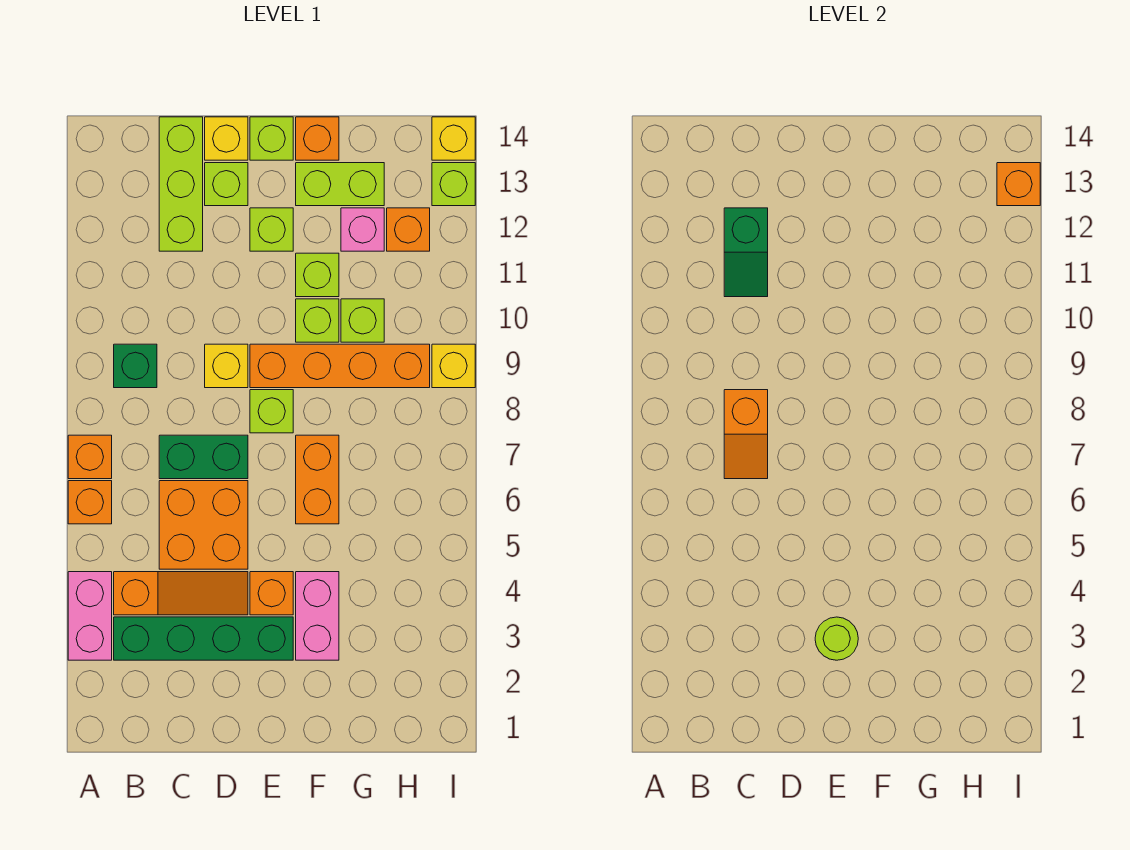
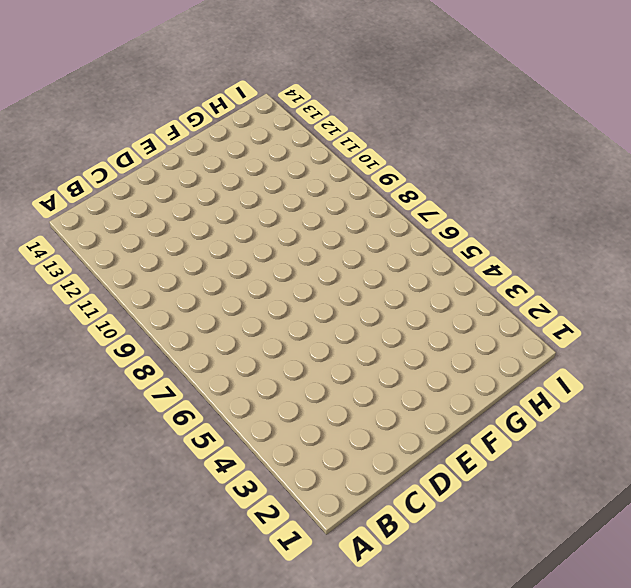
none -> pink 1x2 brick [68,572,112,660]
none -> orange 1x1 brick [68,481,112,524]
none -> orange 1x1 brick [68,435,112,479]
none -> green 1x4 brick [114,617,293,660]

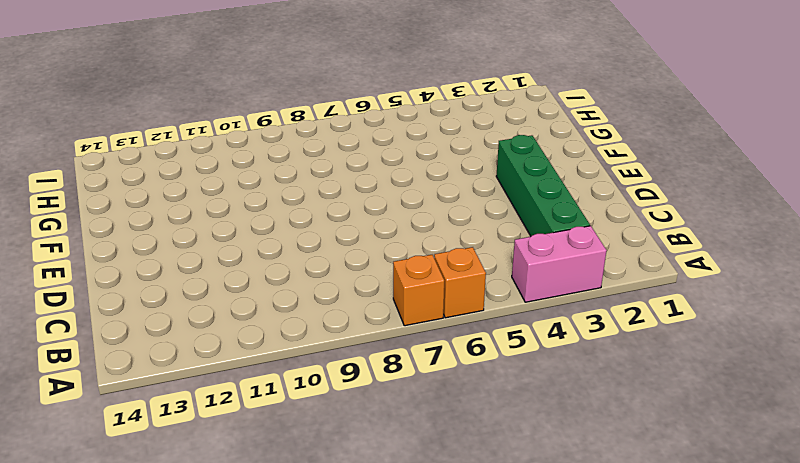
none -> orange 1x3 slope [114,572,248,615]
none -> green 1x1 brick [114,344,157,388]
none -> orange 2x2 brick [159,481,248,569]
none -> green 1x2 brick [159,435,248,479]

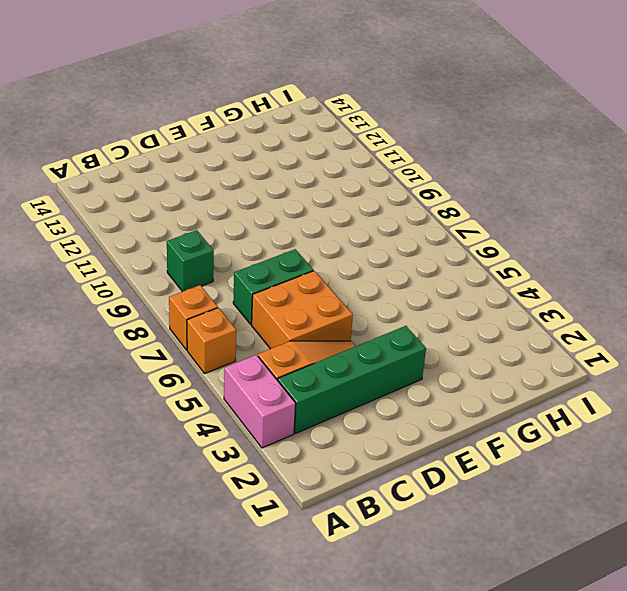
none -> lime 1x3 brick [159,117,203,251]
none -> yellow 1x1 brick [205,344,248,388]
none -> lime 1x1 brick [205,163,248,206]
none -> yellow 1x1 brick [205,117,248,160]

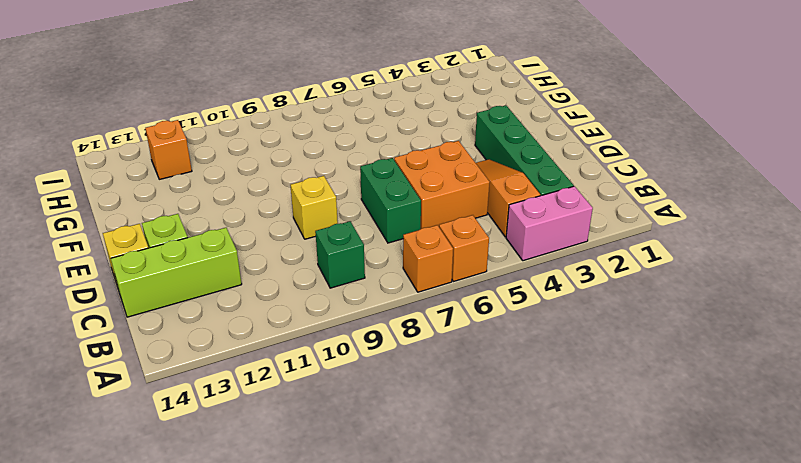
none -> orange 1x1 brick [250,572,293,615]
none -> lime 1x1 brick [250,390,293,433]
none -> orange 1x4 brick [250,344,430,388]
none -> lime 1x1 brick [250,208,293,251]

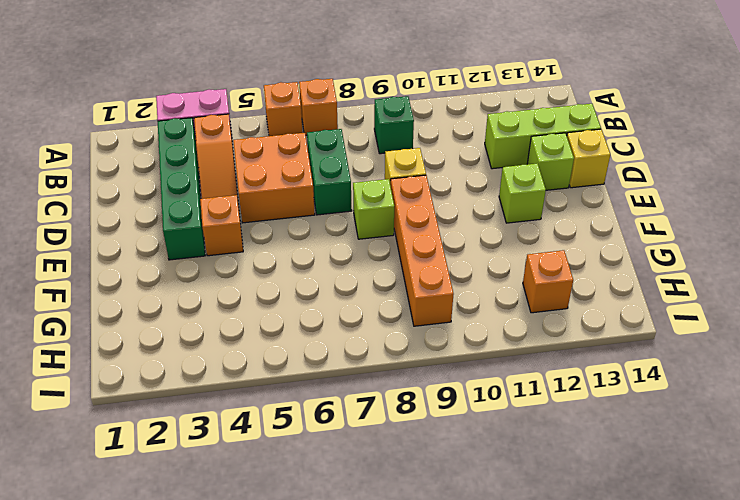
none -> lime 1x1 brick [250,117,293,160]
none -> pink 1x2 brick [296,572,339,660]
none -> orange 1x2 brick [296,435,339,524]
none -> lime 1x1 brick [296,299,339,342]

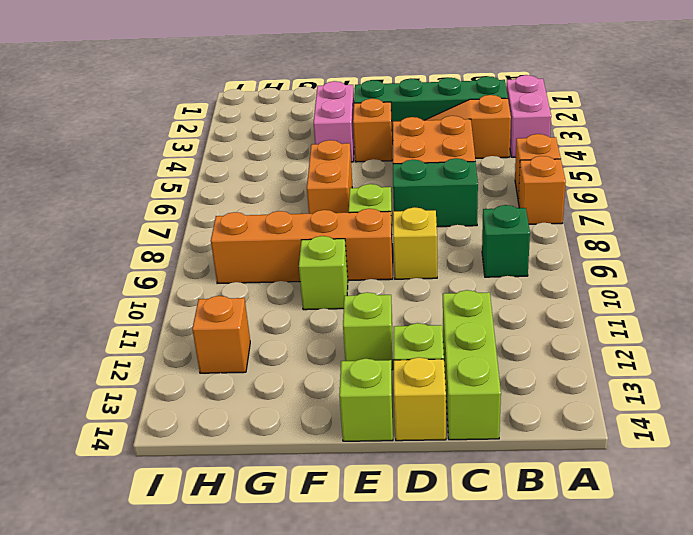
none -> lime 1x1 brick [296,253,339,297]
none -> lime 1x2 brick [296,163,384,206]
none -> orange 1x1 brick [296,117,339,160]
none -> lime 1x1 brick [341,299,384,342]

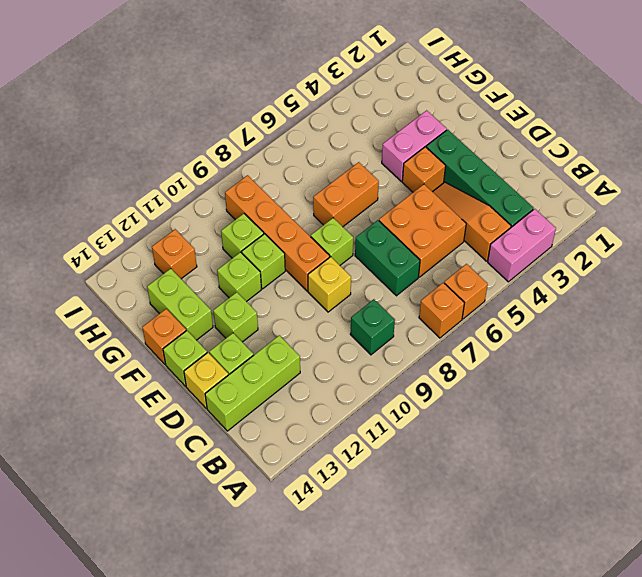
none -> pink 1x1 brick [341,208,384,251]
none -> yellow 1x1 brick [432,344,475,388]
none -> lime 1x1 brick [432,163,475,206]
none -> yellow 1x1 brick [432,117,475,160]

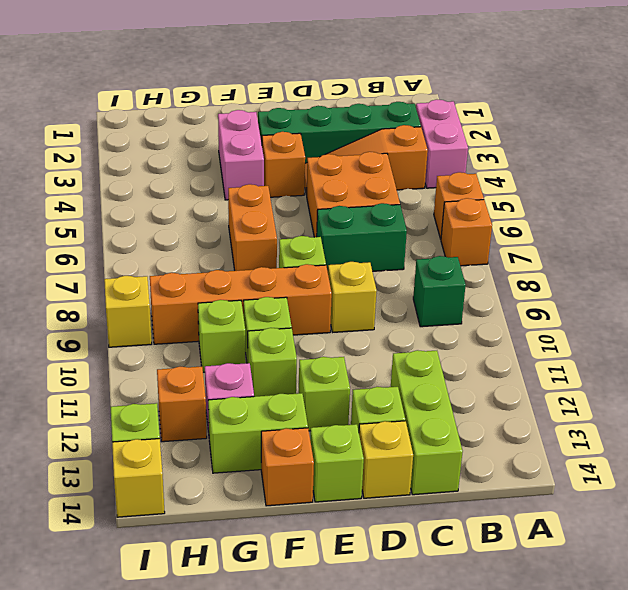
none -> orange 1x2 slope [724,390,768,479]
none -> green 1x2 slope [724,208,768,297]
none -> lime 1x1 round brick [815,617,858,660]
none -> orange 1x1 brick [997,163,1040,206]

